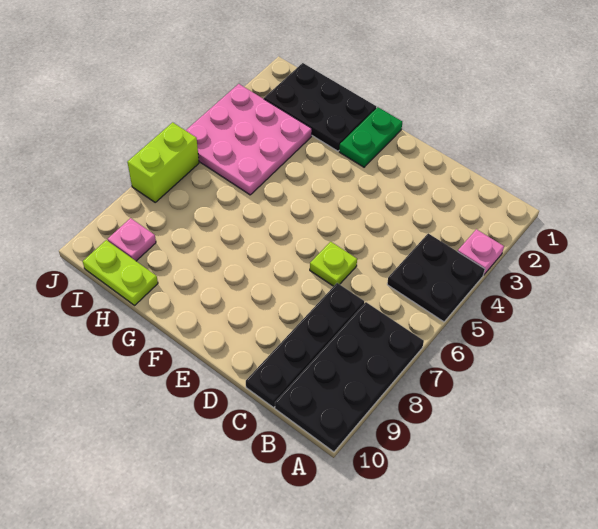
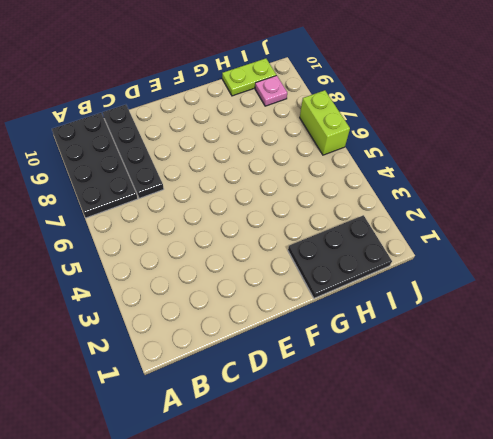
none -> pink 1x1 plate [458,229,504,275]
none -> black 2x2 plate [387,233,485,322]

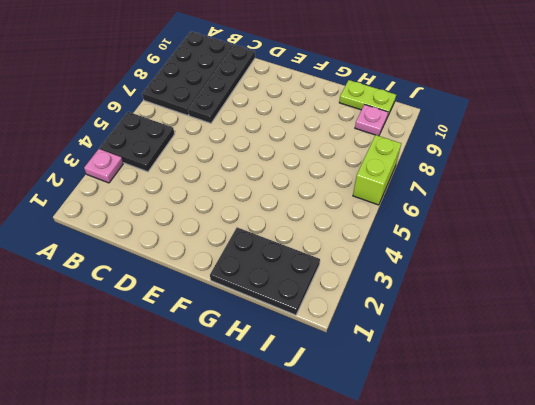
none -> lime 1x1 plate [310,242,357,286]
none -> green 1x2 plate [339,107,402,167]

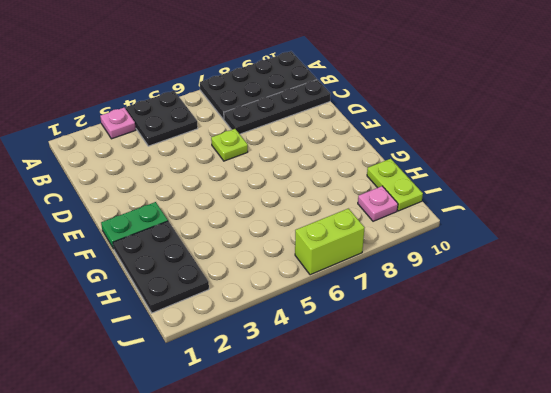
none -> pink 3x3 plate [186,84,312,195]

